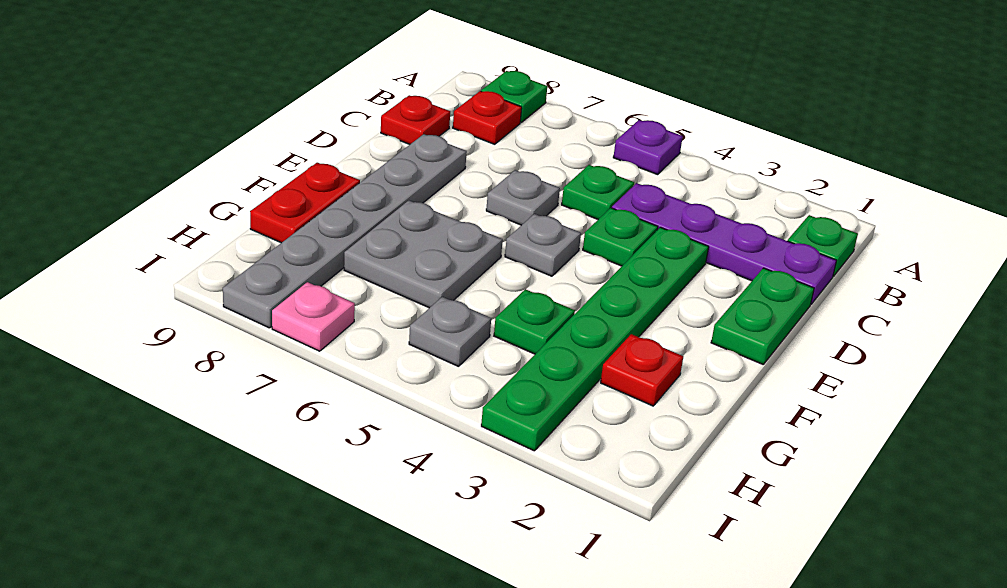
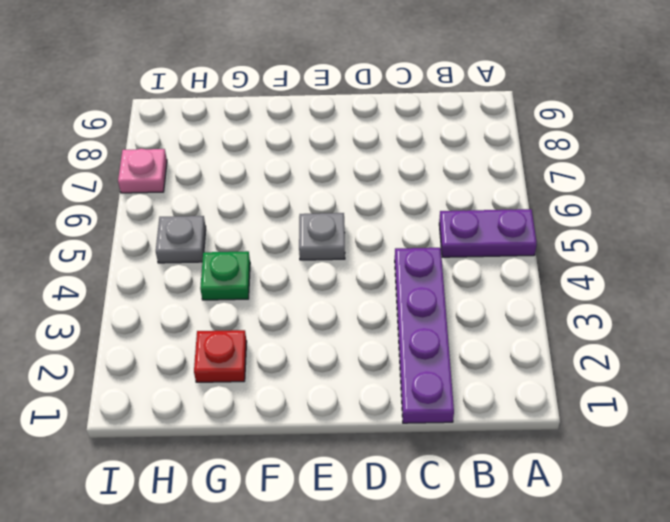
purple 1x2 plate [439,209,537,257] -> purple 1x1 plate [613,120,683,175]
none -> green 1x1 plate [481,71,547,122]
none -> green 1x1 plate [788,215,858,276]
none -> red 1x1 plate [453,91,522,144]

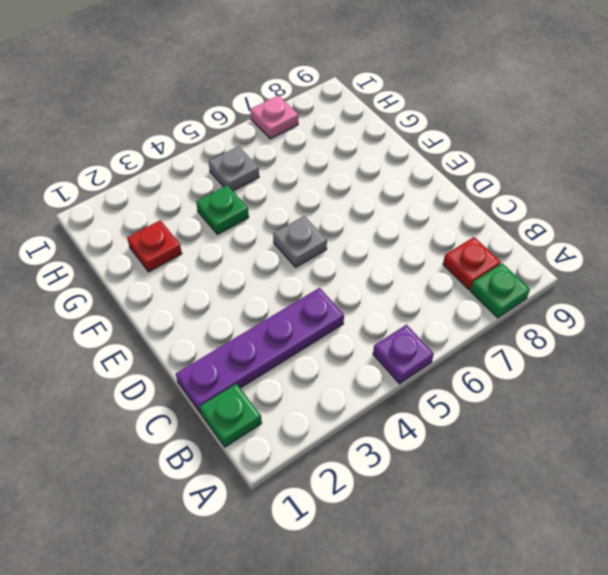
none -> green 1x1 plate [562,165,634,219]
none -> red 1x1 plate [381,95,450,145]
none -> green 1x2 plate [711,268,814,364]

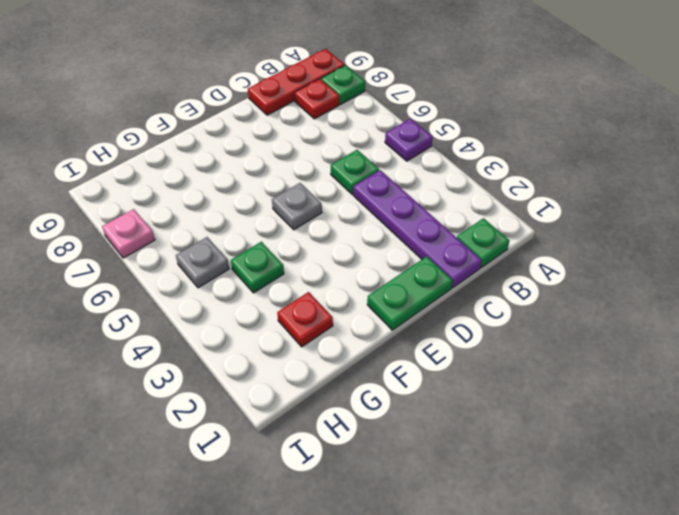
red 1x3 plate [248,49,345,115] -> red 1x1 plate [381,95,450,145]
none -> green 1x6 plate [481,227,709,451]
none -> green 1x1 plate [583,208,658,266]
none -> grey 1x1 plate [486,170,560,225]

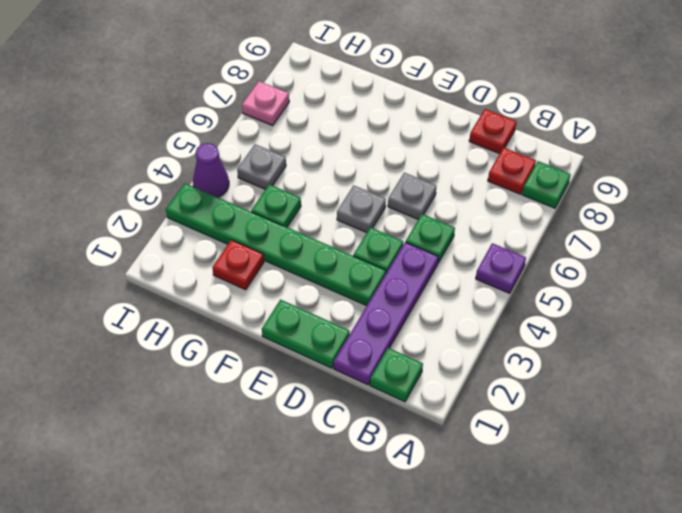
purple 1x1 cone [193,143,229,197] -> none
none -> grey 1x6 plate [223,134,467,328]
none -> grey 2x2 plate [344,200,503,308]
none -> red 1x2 plate [250,163,360,243]

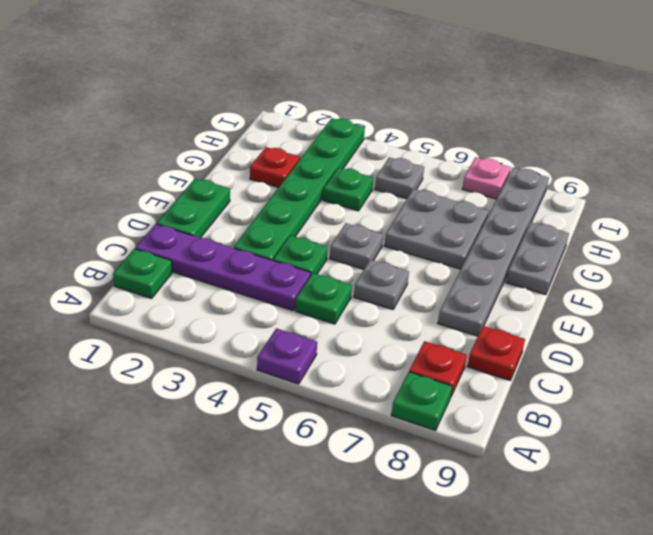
grey 1x2 plate [506,223,569,295] -> red 1x2 plate [250,163,360,243]

